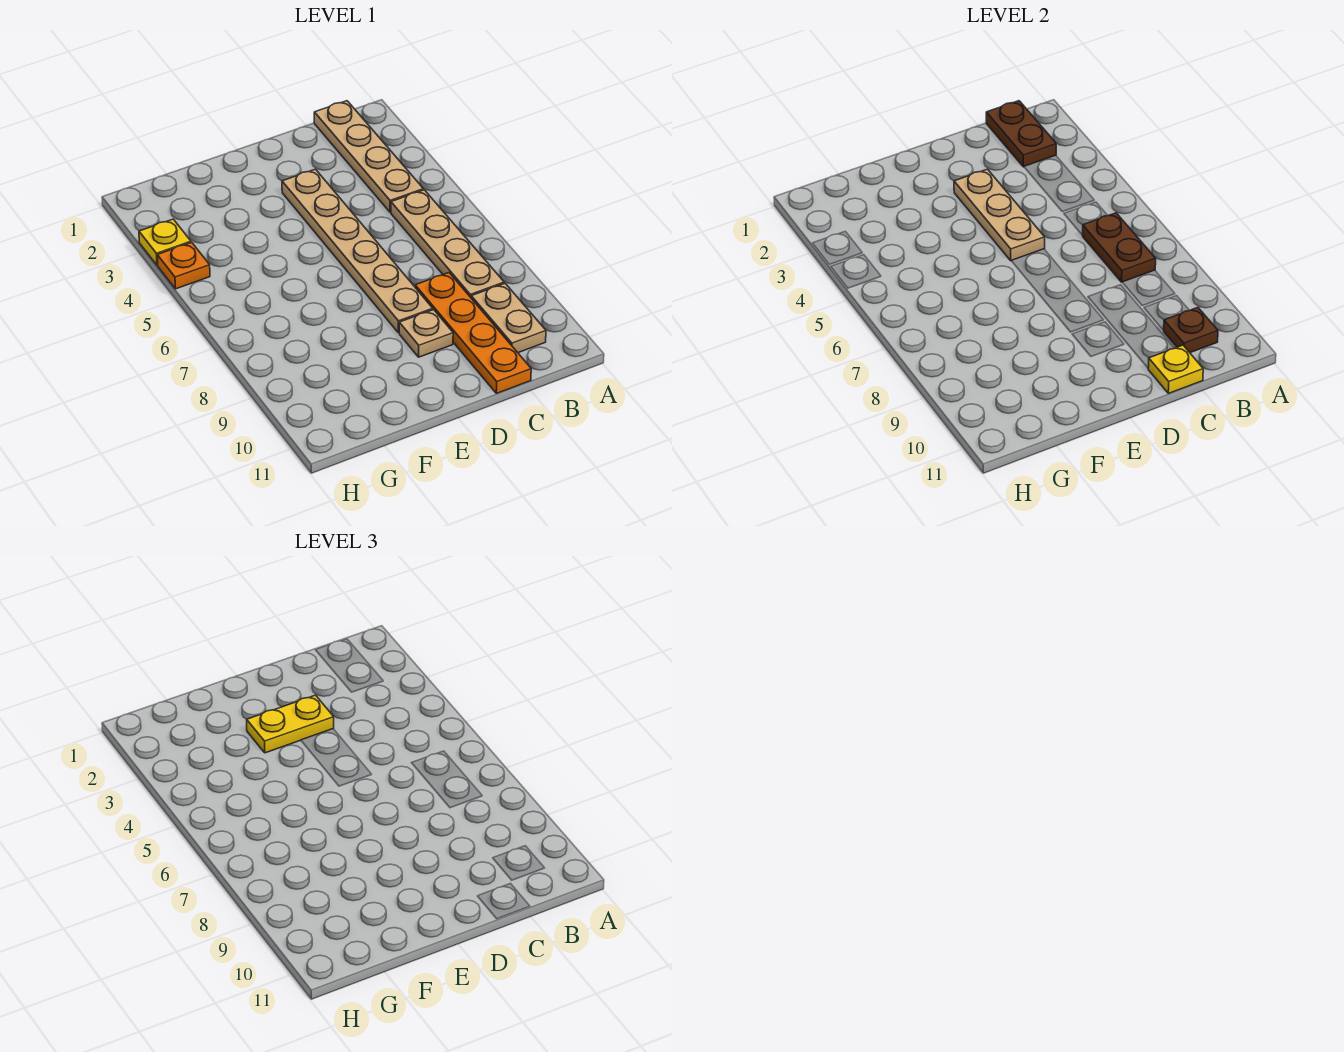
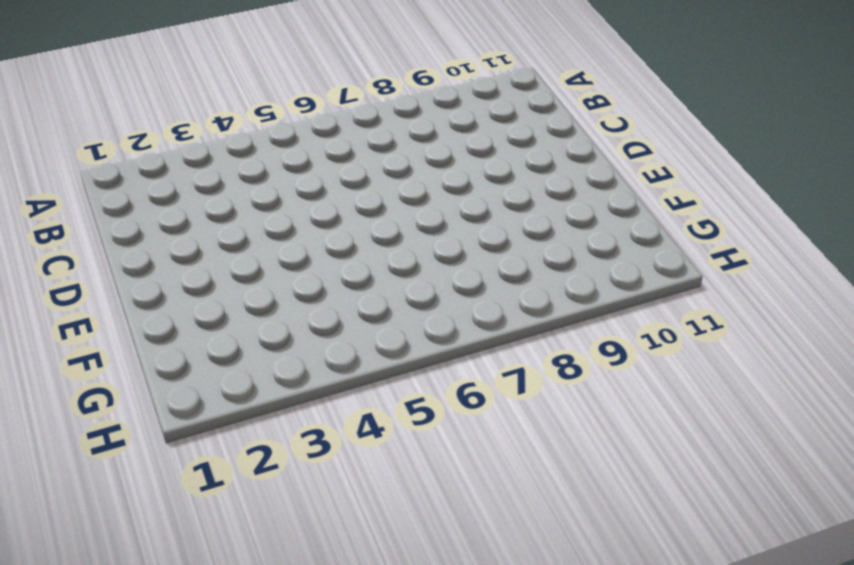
none -> tan 1x4 plate [314,101,423,212]
none -> tan 1x4 plate [391,190,504,297]
none -> tan 1x2 plate [471,283,546,353]

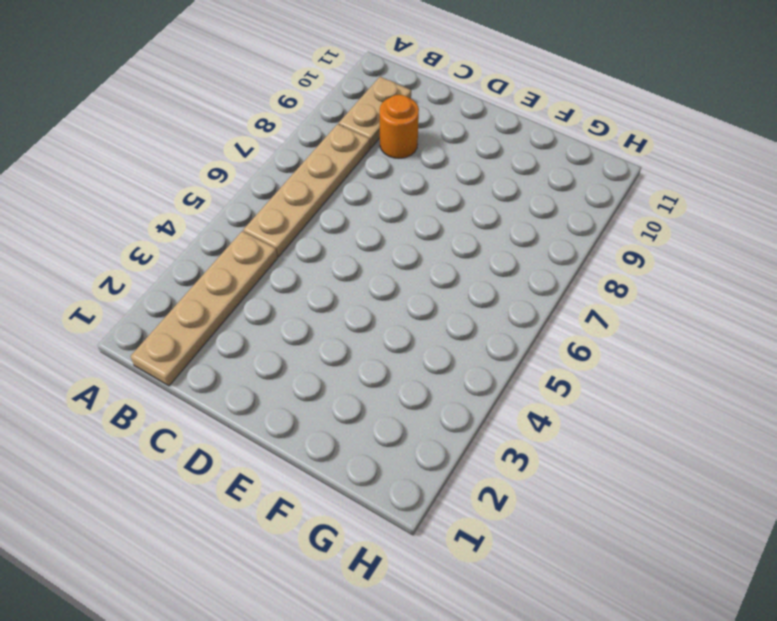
orange 1x1 round brick [380,95,419,158] -> orange 1x4 plate [415,273,531,393]
none -> tan 1x6 plate [282,169,433,333]
none -> tan 1x1 plate [399,310,453,357]
none -> yellow 1x1 plate [139,219,191,265]

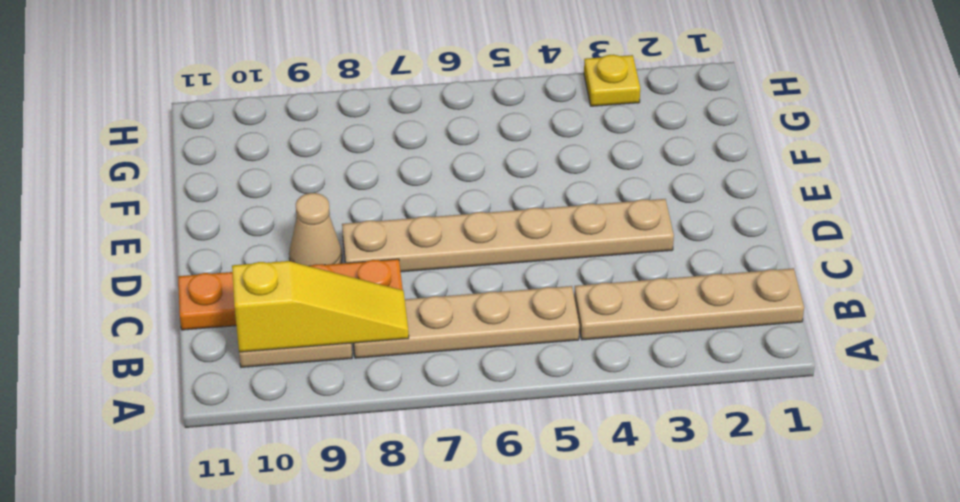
yellow 1x3 slope [232,261,409,352] -> brown 1x1 plate [1163,308,1218,353]
tan 1x1 cone [289,193,342,266] -> tan 1x1 plate [399,310,453,357]
none -> orange 1x1 plate [157,243,210,289]
none -> brown 1x2 plate [986,101,1056,167]
none -> brown 1x2 plate [1082,213,1156,282]

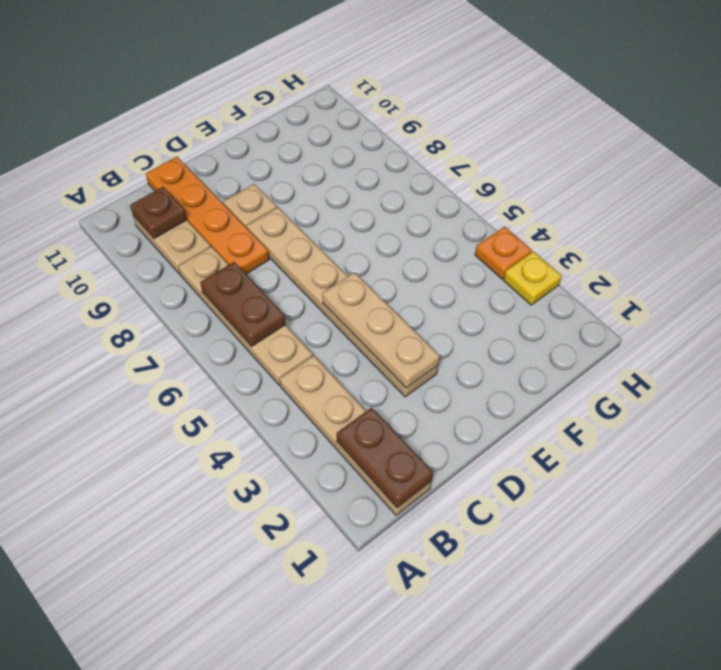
none -> yellow 1x1 plate [1148,345,1203,393]
none -> yellow 1x2 plate [247,695,334,753]

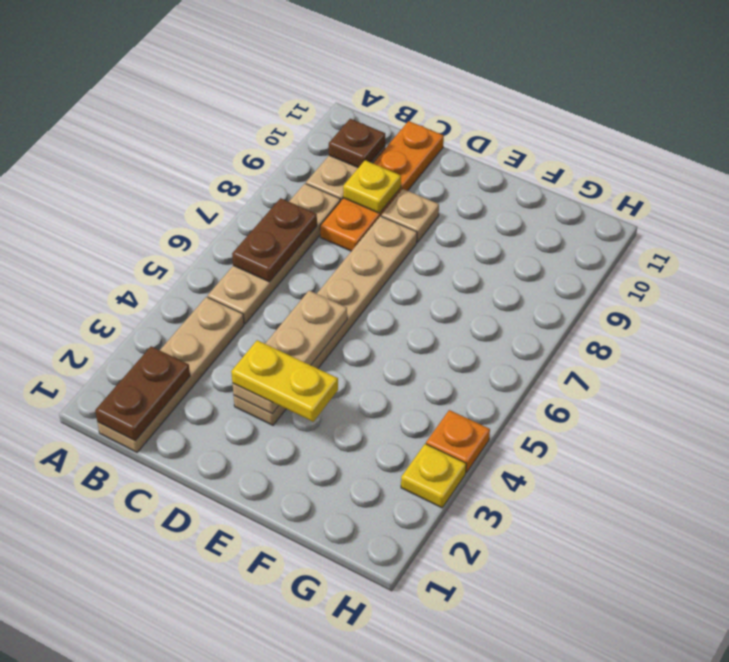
yellow 1x1 plate [343,160,401,213] -> yellow 1x1 plate moved to [1148,345,1203,393]

